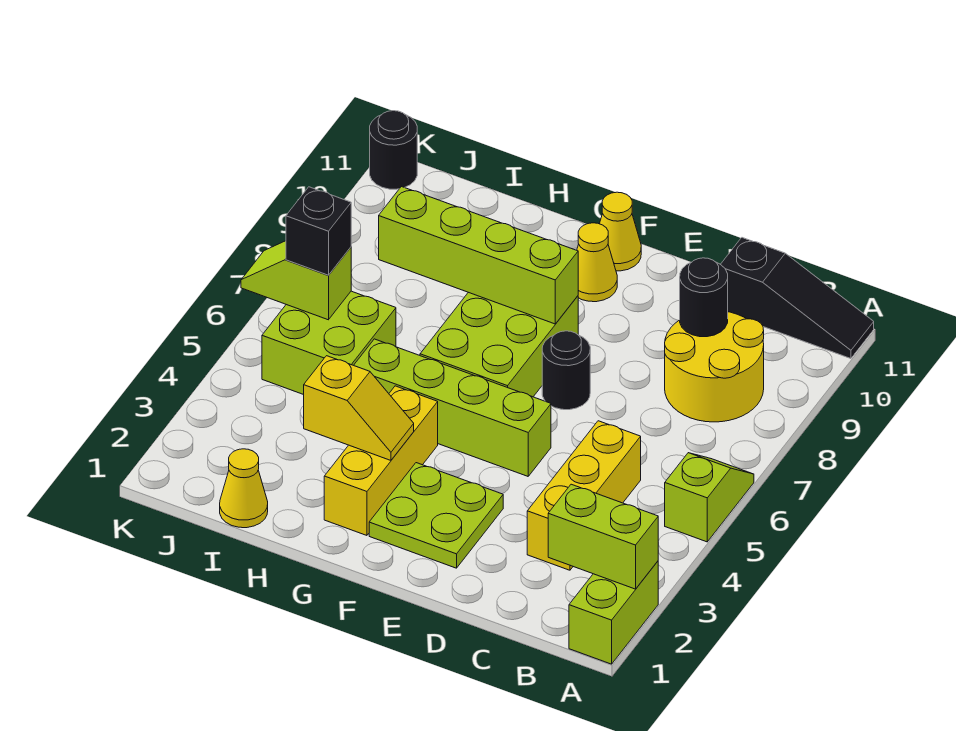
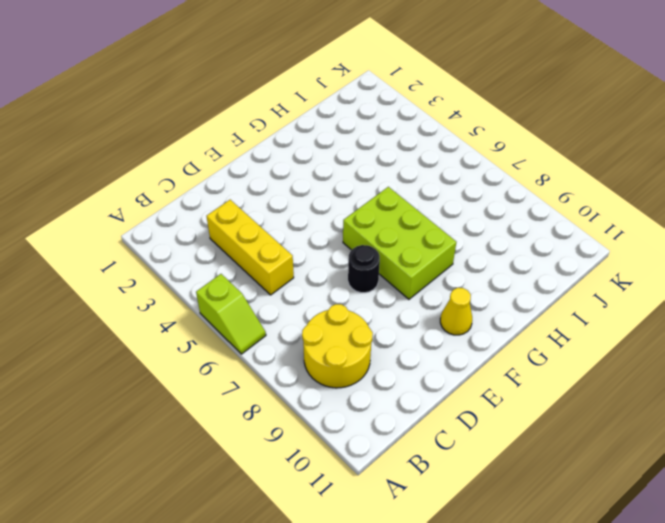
none -> lime 1x2 brick [569,561,658,664]
none -> black 1x3 slope [721,238,874,359]
none -> lime 2x2 plate [369,463,503,568]

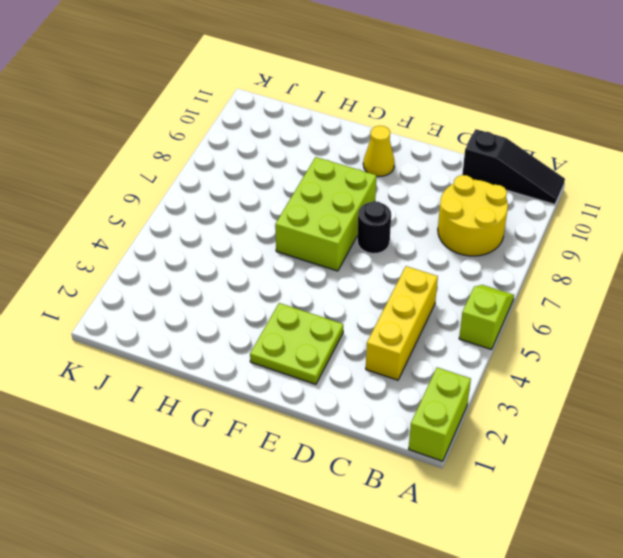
none -> lime 1x4 brick [354,339,551,476]
none -> yellow 1x1 cone [600,192,641,271]
none -> yellow 1x3 brick [324,386,438,535]

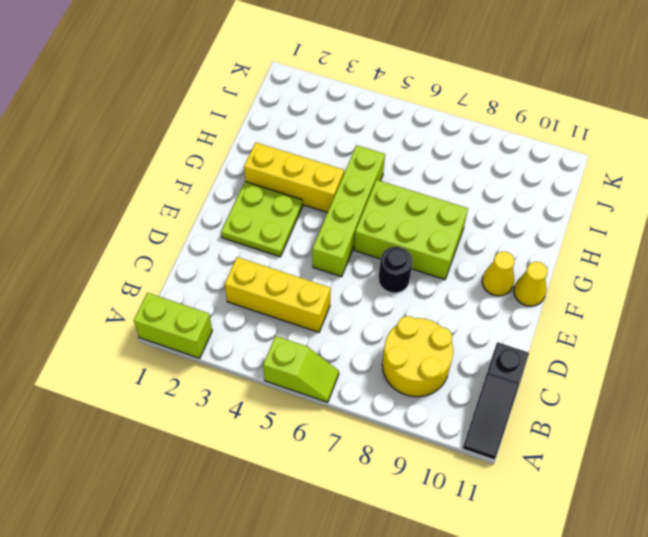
none -> yellow 1x1 cone [220,449,268,528]
none -> lime 2x2 brick [262,291,396,395]
none -> black 1x1 round brick [370,111,417,189]

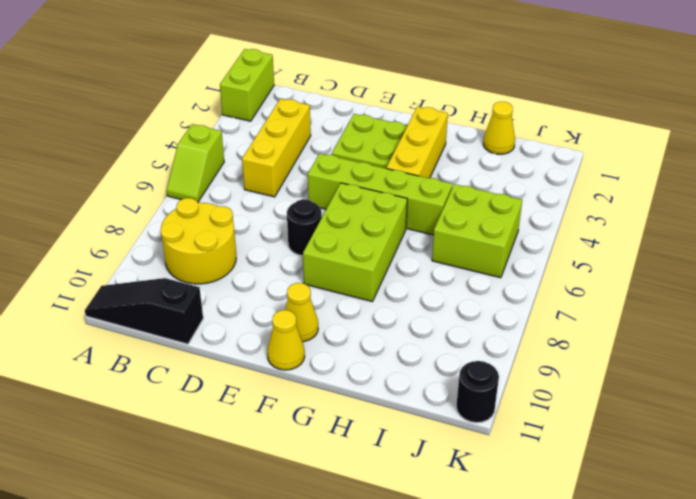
none -> lime 1x2 brick [548,484,658,589]
none -> black 1x1 round brick [680,258,728,337]
none -> lime 1x4 brick [379,187,578,324]

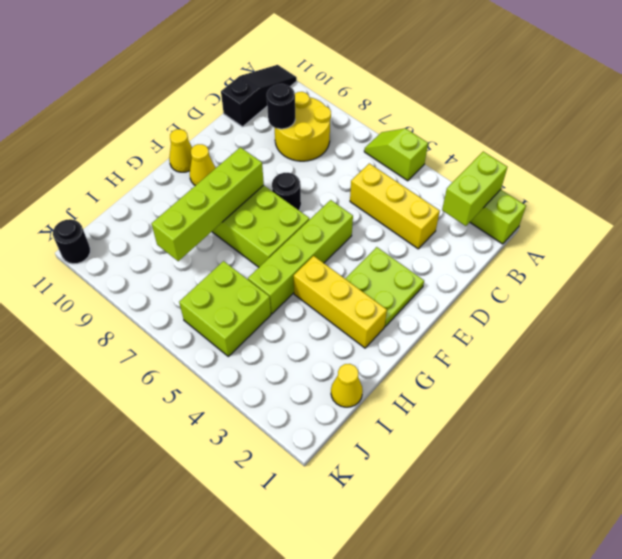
none -> yellow 1x2 slope [304,356,414,460]
none -> lime 1x2 slope [241,241,351,320]
none -> black 1x1 brick [286,187,351,275]

